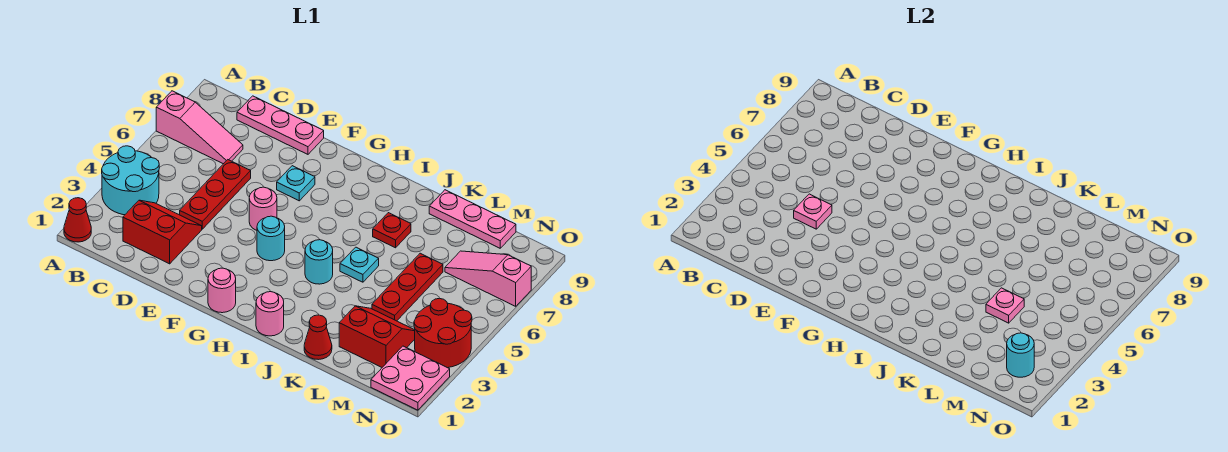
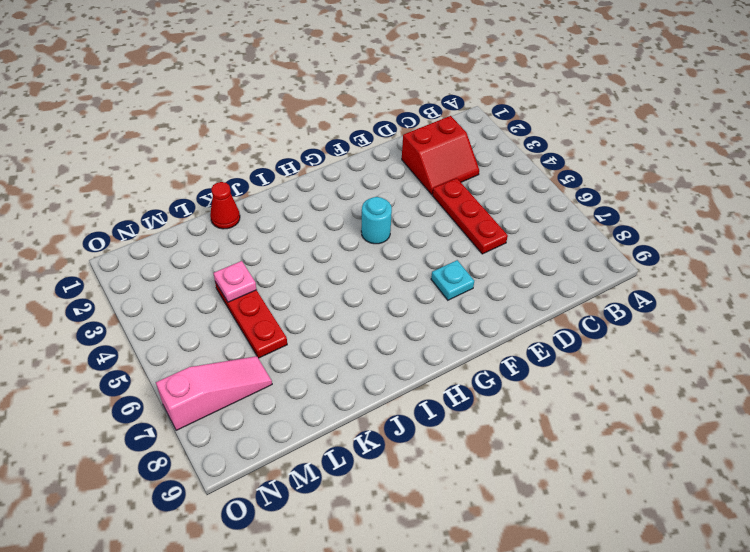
none -> red 1x1 cone [64,198,91,242]
none -> cyan 2x2 round brick [102,146,159,215]
none -> pink 1x3 slope [156,91,243,164]

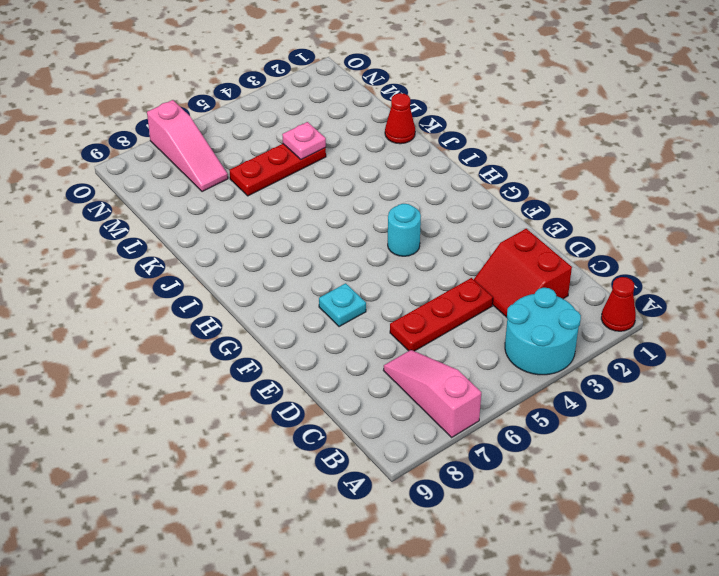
none -> pink 1x3 plate [237,96,324,154]
none -> pink 1x1 round brick [249,187,277,230]
none -> pink 1x1 round brick [208,268,236,313]

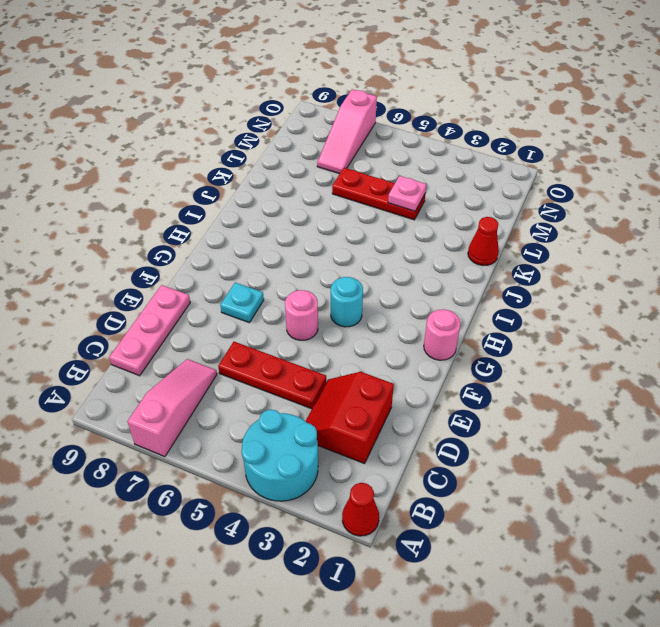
none -> pink 1x1 round brick [256,292,284,336]
none -> cyan 1x1 round brick [305,240,333,284]
none -> cyan 1x1 plate [340,247,379,282]

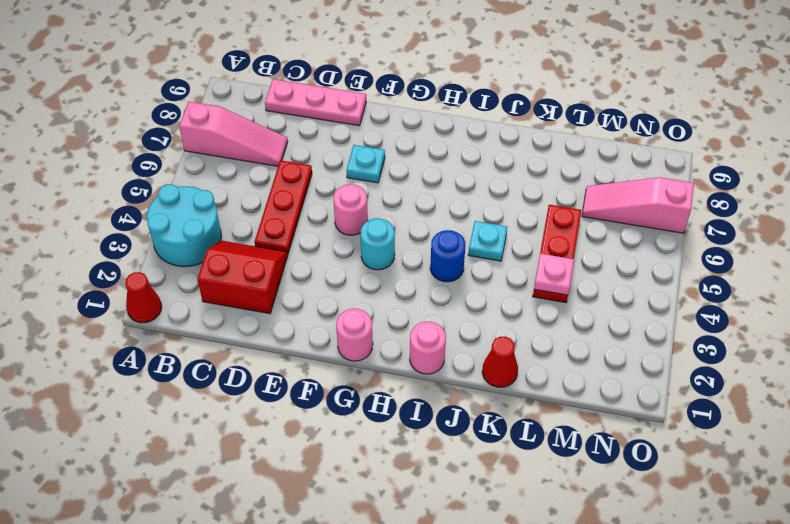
blue 1x1 round brick [430,230,465,282] -> cyan 1x1 round brick [305,240,333,284]
none -> red 1x1 plate [373,213,411,248]
none -> pink 1x3 plate [429,190,516,248]
none -> red 2x2 slope [339,306,415,367]

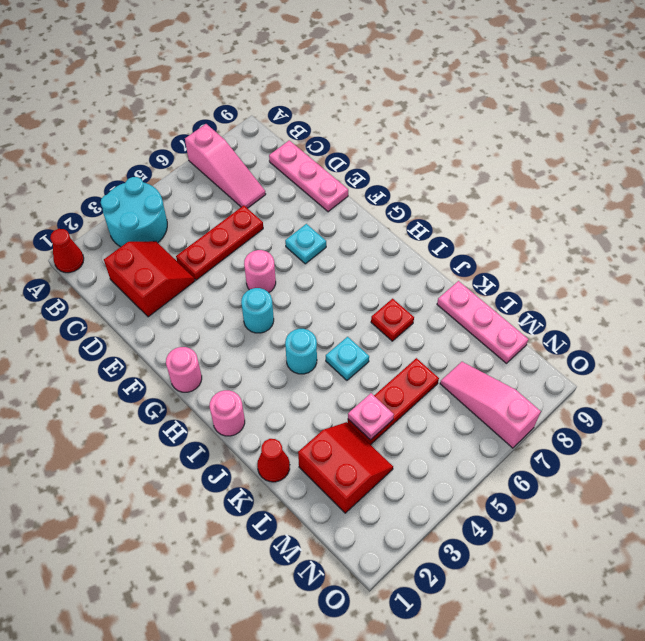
none -> pink 2x2 plate [371,346,450,410]
none -> red 2x2 round brick [414,298,472,368]
none -> pink 1x1 plate [794,194,832,229]

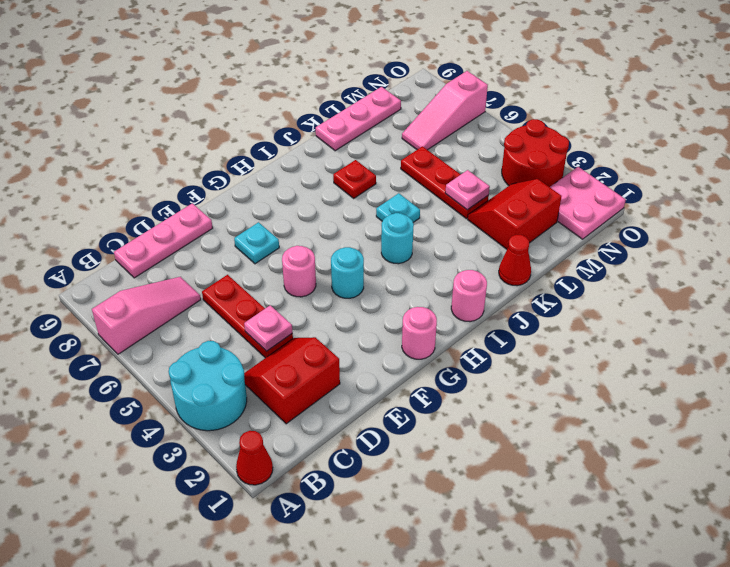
none -> cyan 1x1 round brick [1007,333,1034,377]

